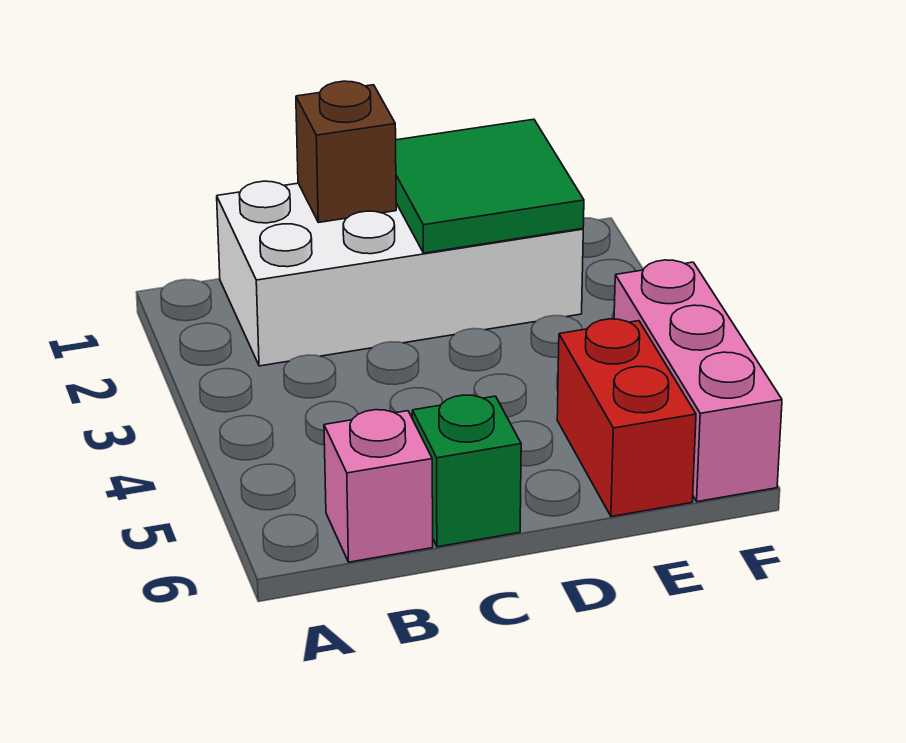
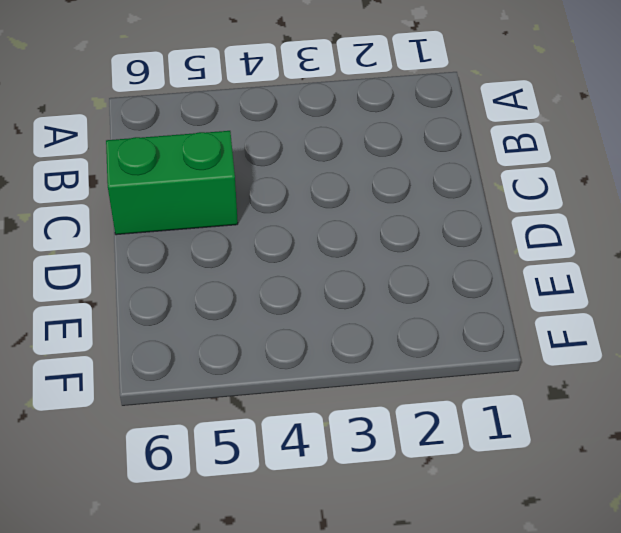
green 1x2 brick [106,131,238,235] -> green 1x1 brick [412,395,521,547]
none -> white 2x4 brick [217,181,583,366]
none -> pink 1x1 brick [324,410,433,562]

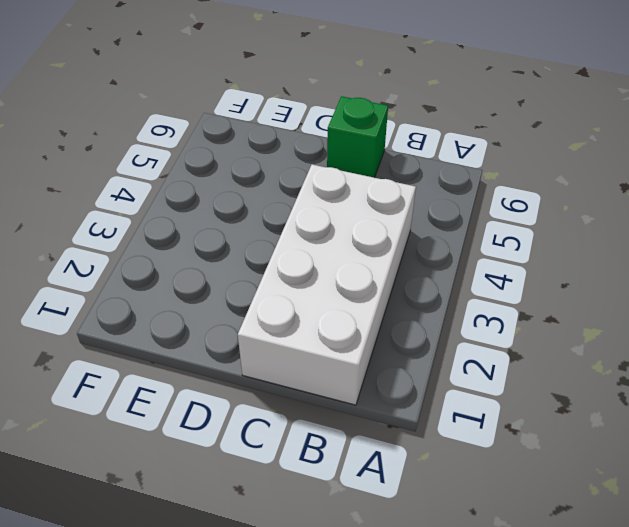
white 2x4 brick [238,165,416,405] -> white 2x4 brick turned to [217,181,583,366]
none -> pink 1x1 brick [324,410,433,562]
none -> red 1x2 brick [557,319,696,517]

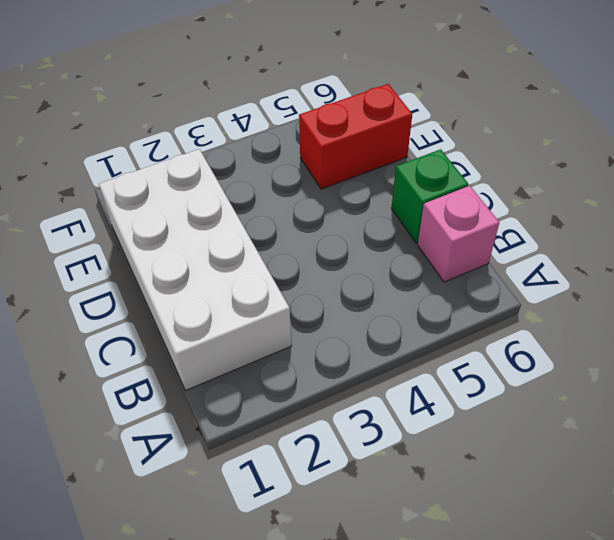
none -> pink 1x3 brick [614,260,782,502]
none -> brown 1x1 brick [296,81,396,223]

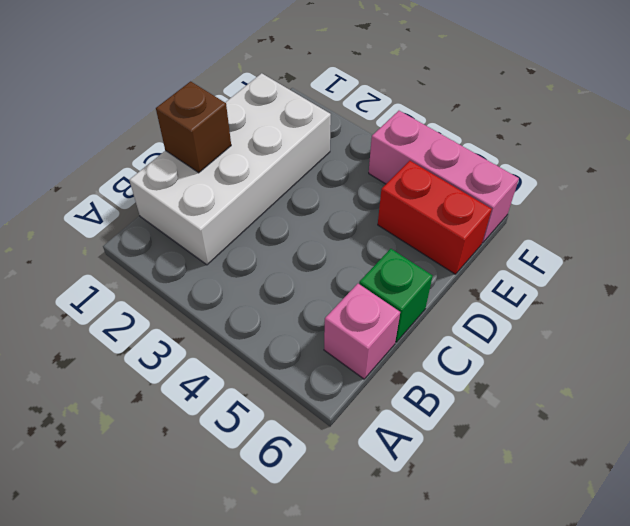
none -> green 2x2 tile [396,119,584,253]

